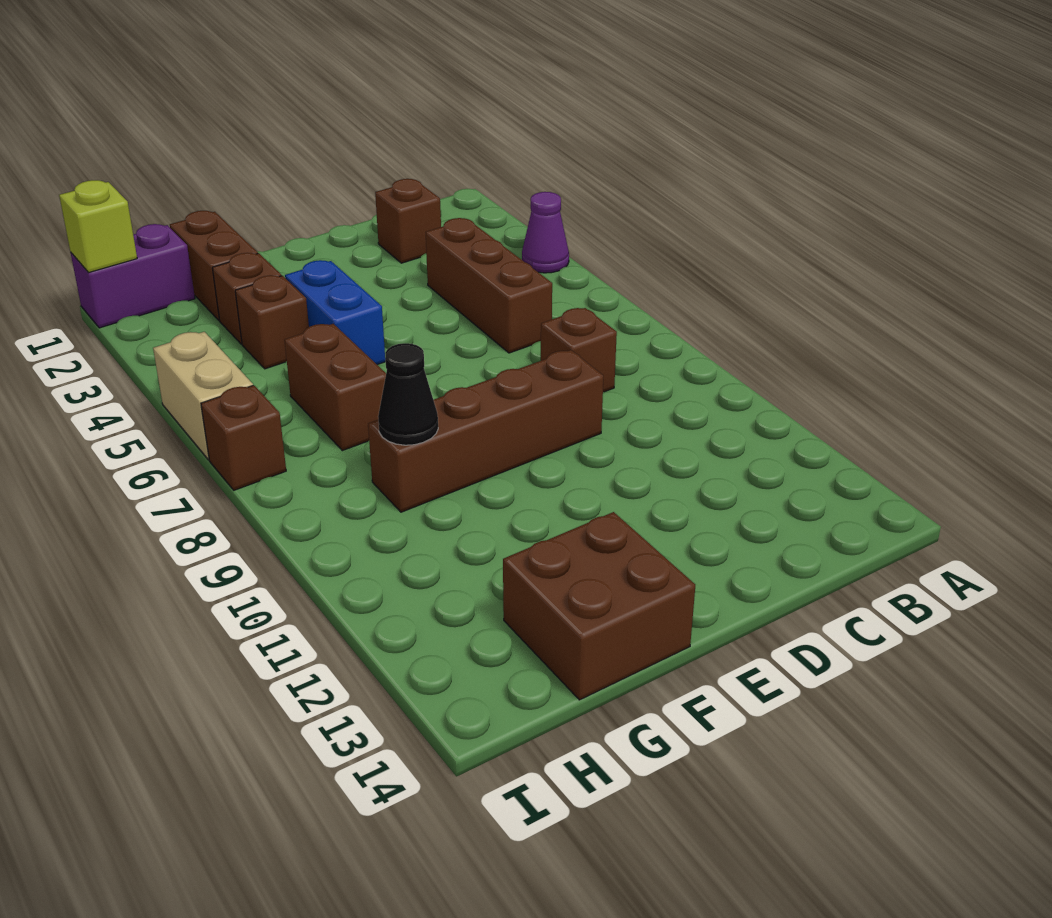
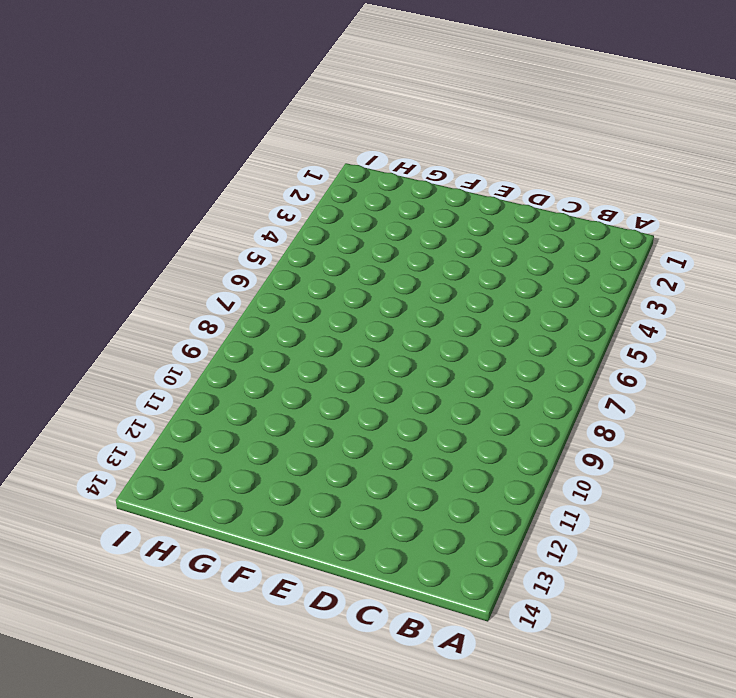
none -> purple 1x1 cone [522,192,569,273]
none -> brown 1x1 brick [375,179,441,263]
none -> brown 1x3 brick [426,218,552,353]

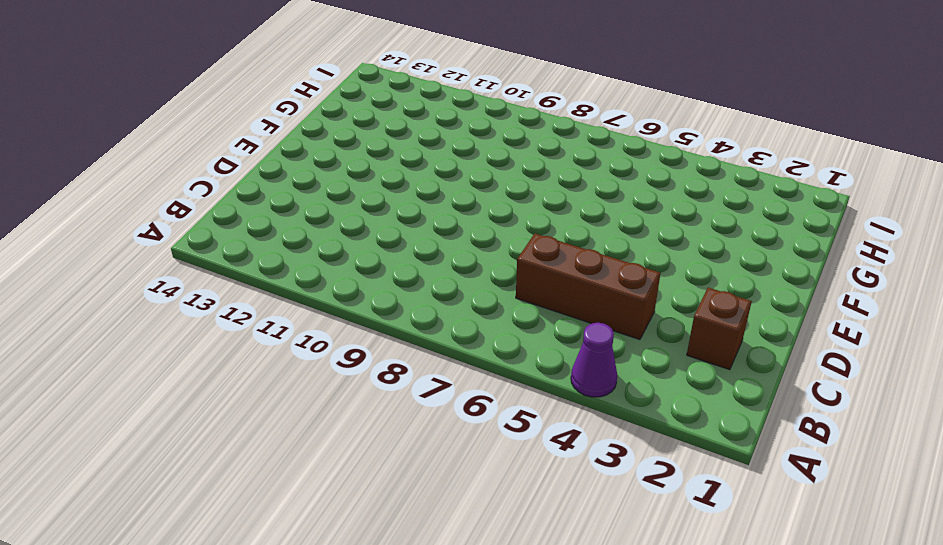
none -> brown 1x1 brick [541,308,617,392]
none -> brown 1x4 brick [368,350,603,512]
none -> blue 1x2 brick [285,260,385,365]

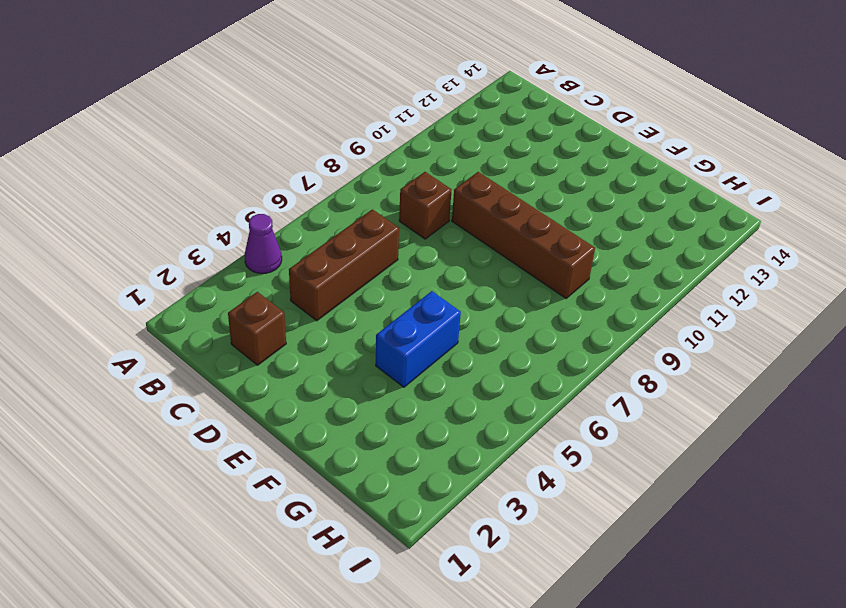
none -> brown 2x2 brick [503,512,695,700]
none -> brown 1x2 brick [170,211,258,320]
none -> brown 1x1 brick [212,253,282,344]

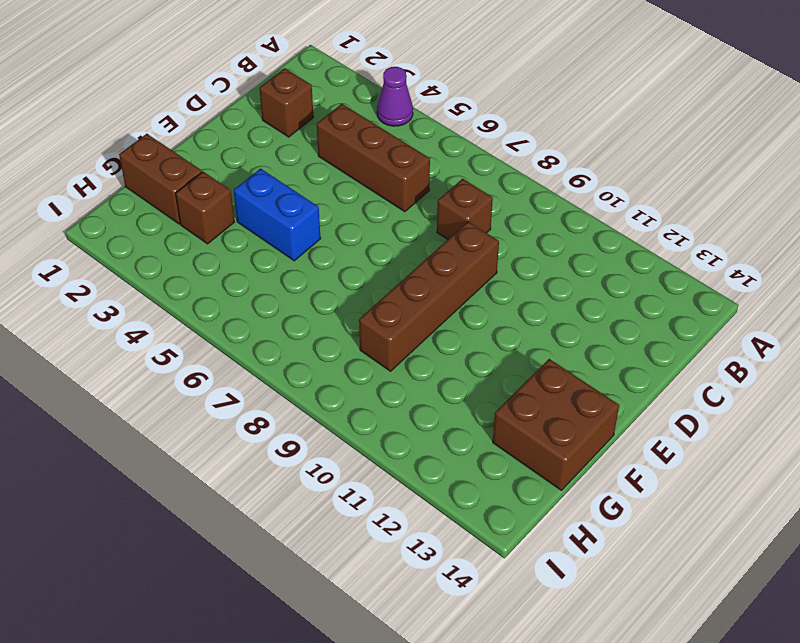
none -> brown 1x1 brick [235,275,309,369]
none -> brown 1x2 brick [284,324,386,451]
none -> purple 1x2 brick [71,224,195,328]

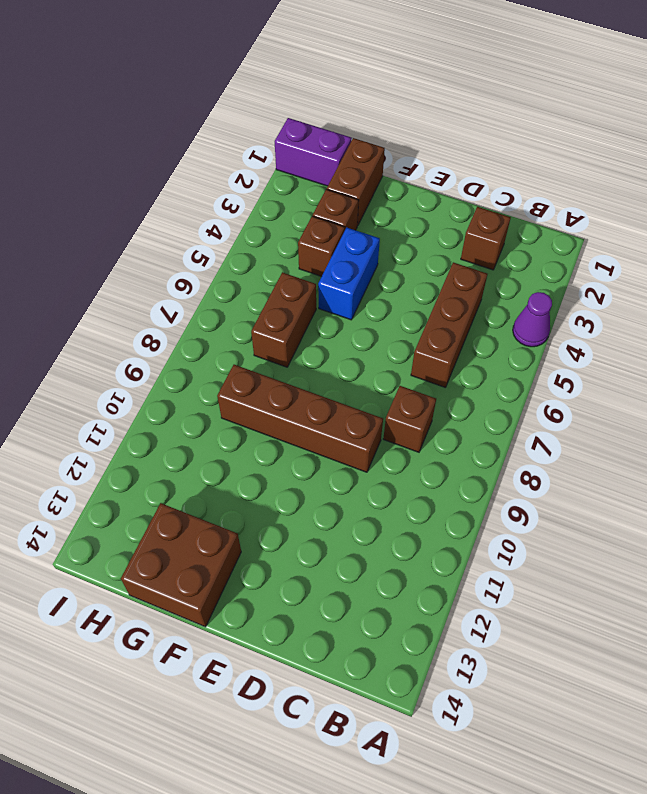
none -> tan 1x2 brick [153,332,253,460]
none -> brown 1x1 brick [201,385,286,490]
none -> black 1x1 cone [378,343,438,445]

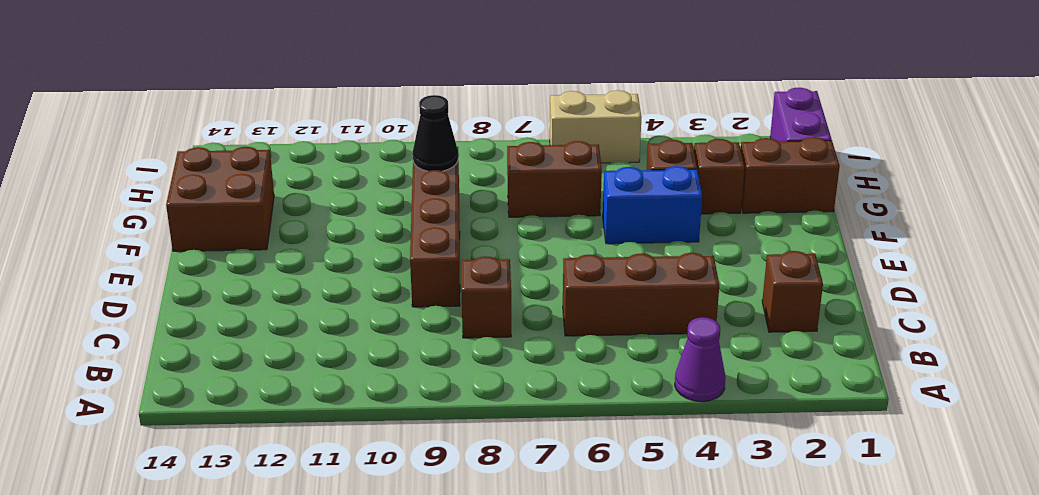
none -> brown 1x1 brick [201,385,286,490]
none -> lime 1x1 brick [59,180,137,273]

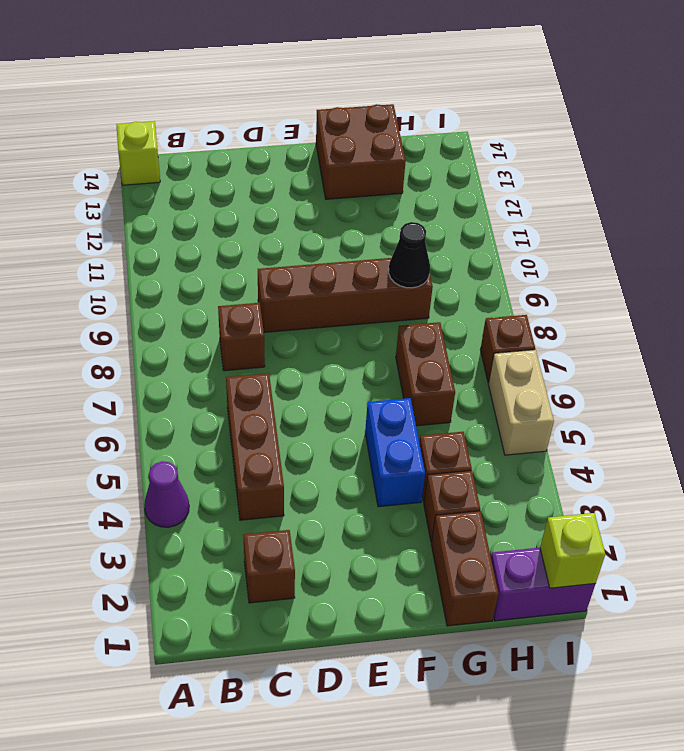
lime 1x1 brick [116,121,160,185] -> none

